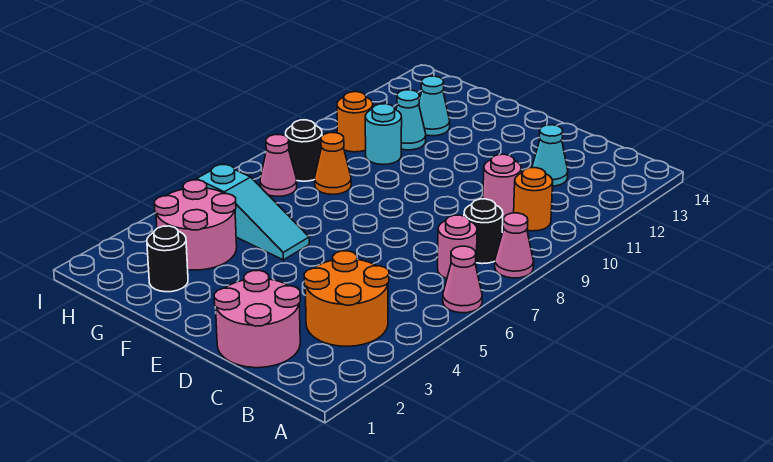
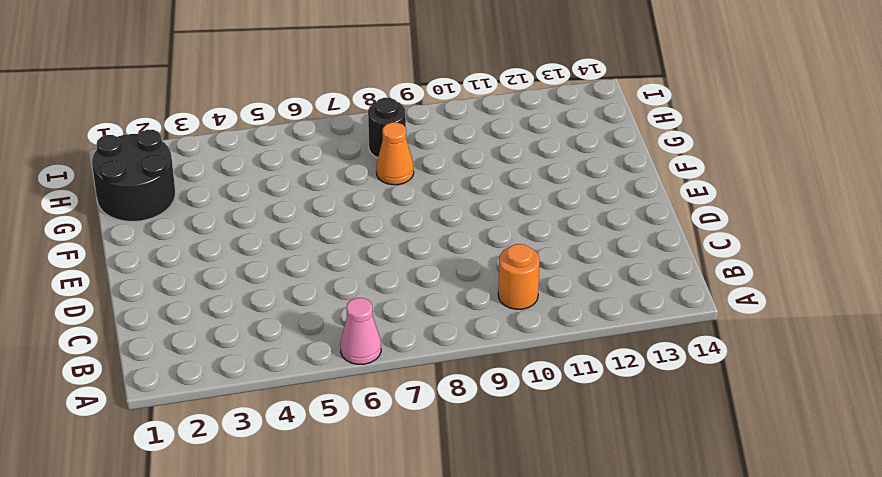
black 2x2 round brick [92,130,175,221] -> black 1x1 round brick [147,226,188,292]
none -> pink 1x1 cone [495,213,534,278]
none -> orange 2x2 round brick [304,251,389,346]
none -> pink 1x1 round brick [438,215,477,278]

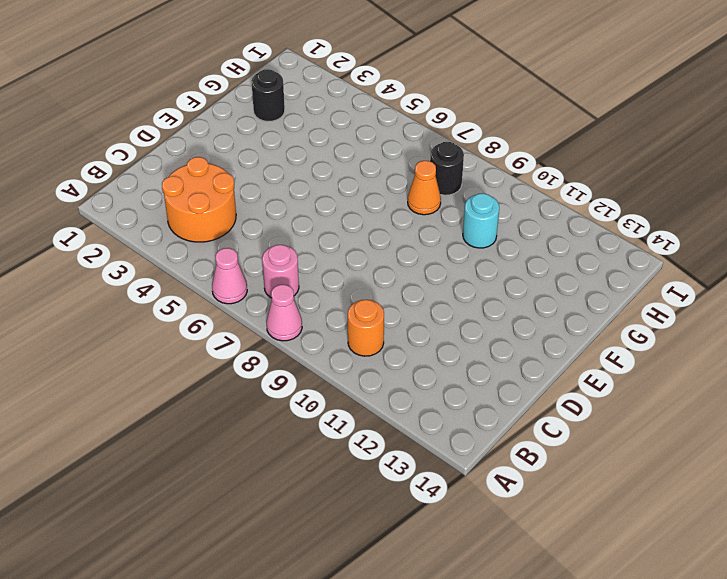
none -> black 1x1 round brick [464,199,503,264]
none -> pink 2x2 round brick [214,270,300,368]
none -> pink 1x1 round brick [483,154,521,217]

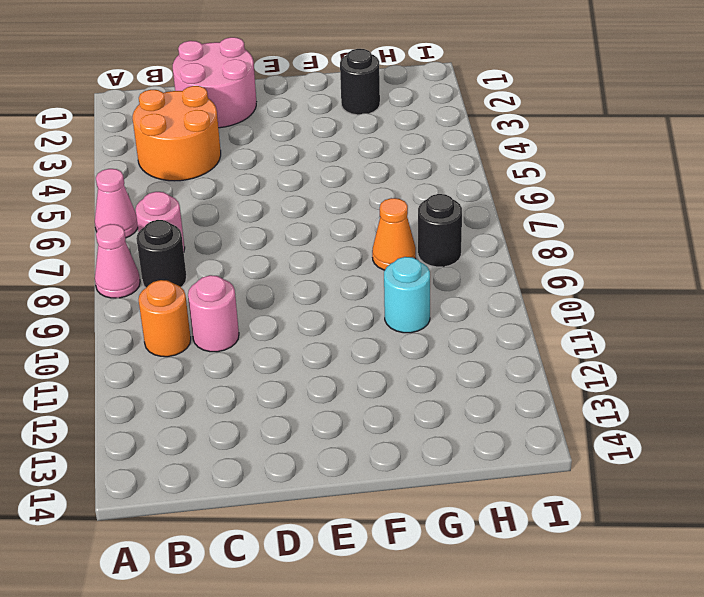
none -> cyan 1x1 cone [532,125,568,186]
none -> cyan 1x3 slope [196,164,309,260]
none -> pink 2x2 round brick [154,180,237,270]

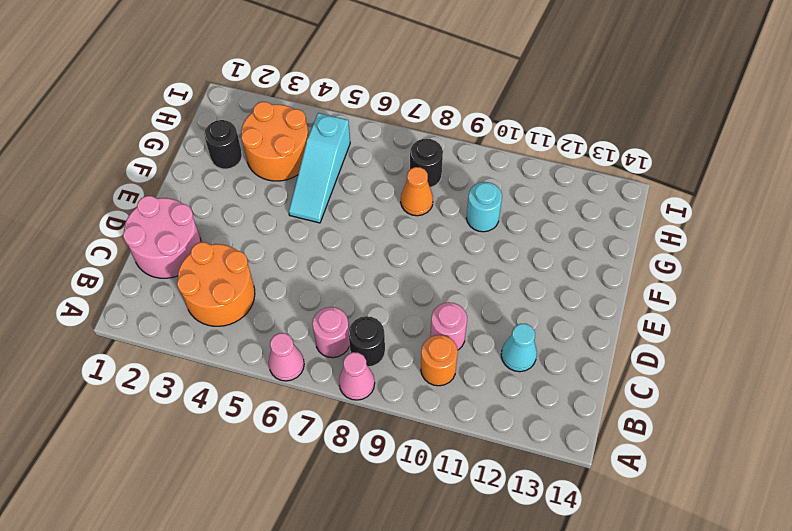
orange 2x2 round brick [241,102,309,181] -> pink 2x2 round brick [154,180,237,270]
none -> cyan 1x1 cone [396,90,426,150]
none -> cyan 1x1 cone [419,76,450,136]
none -> pink 1x1 cone [260,135,297,196]

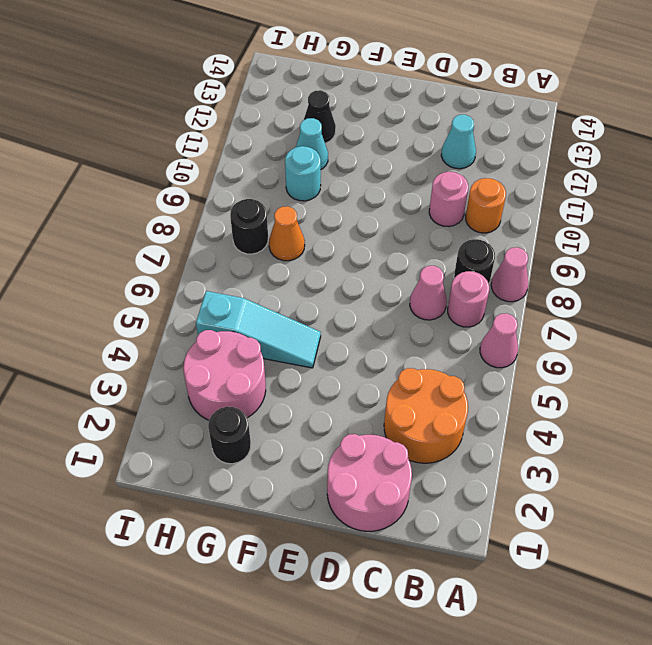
pink 1x1 cone [410,266,447,320] -> pink 1x1 cone moved to [260,135,297,196]
black 1x1 cone [304,90,336,143] -> cyan 1x1 cone [419,76,450,136]
none -> orange 1x1 round brick [337,92,373,152]

